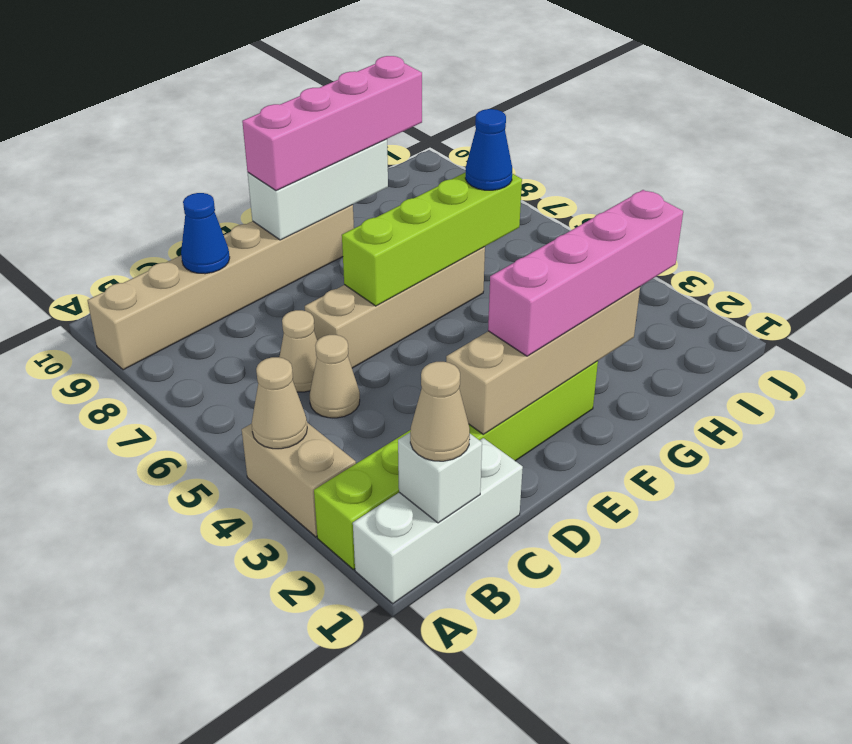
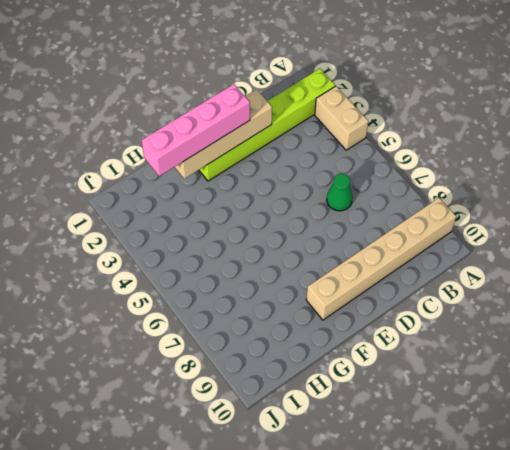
green 1x1 cone [327,174,353,211] -> tan 1x1 cone [279,310,317,392]
none -> white 1x3 brick [353,438,523,604]
none -> tan 1x1 cone [310,335,360,418]
none -> tan 1x4 brick [305,247,485,368]

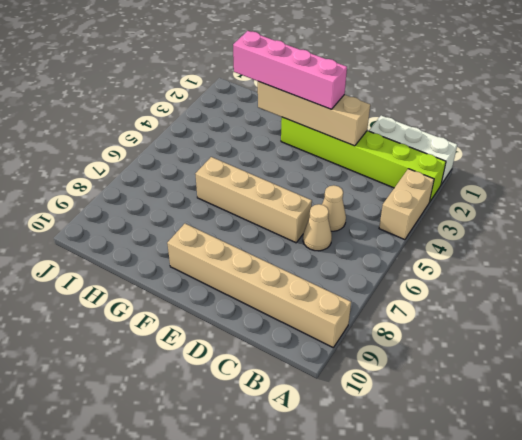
none -> tan 1x1 cone [252,357,307,449]
none -> white 1x1 brick [398,433,482,523]
none -> blue 1x1 cone [181,193,230,274]

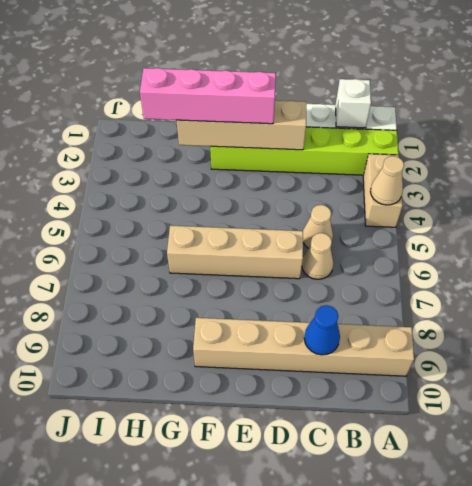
none -> lime 1x4 brick [342,172,522,306]
none -> white 1x3 brick [248,139,388,240]
none -> tan 1x1 cone [410,362,470,461]

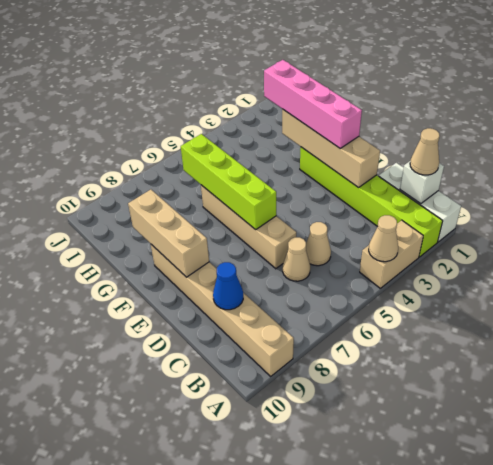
tan 1x3 brick [128,190,209,277] -> white 1x3 brick [248,139,388,240]
none -> pink 1x4 brick [242,56,422,191]
none -> blue 1x1 cone [465,109,512,190]

